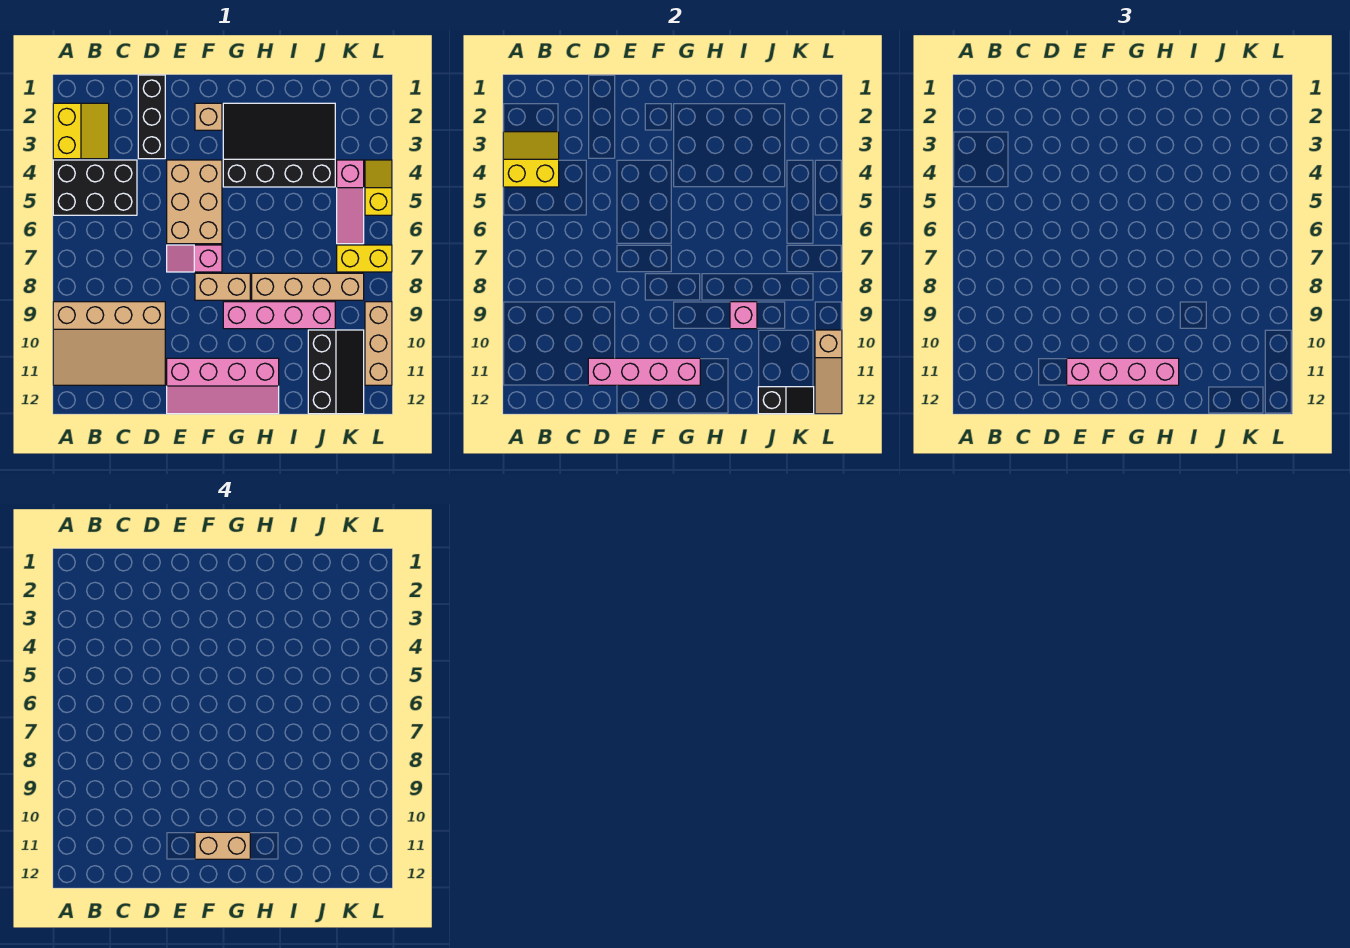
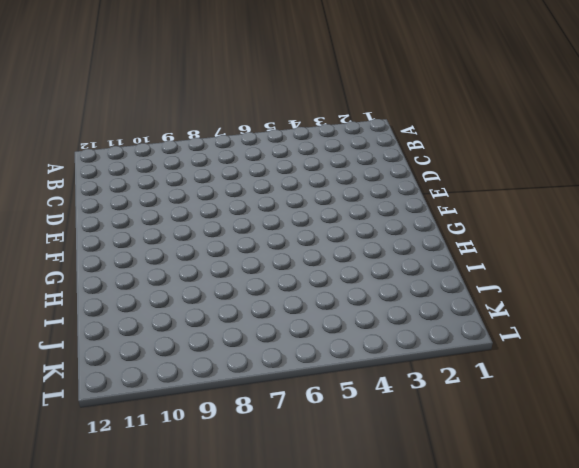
none -> yellow 2x2 slope [53,103,109,159]
none -> black 2x3 brick [53,160,137,215]
none -> tan 3x4 slope [53,302,165,385]

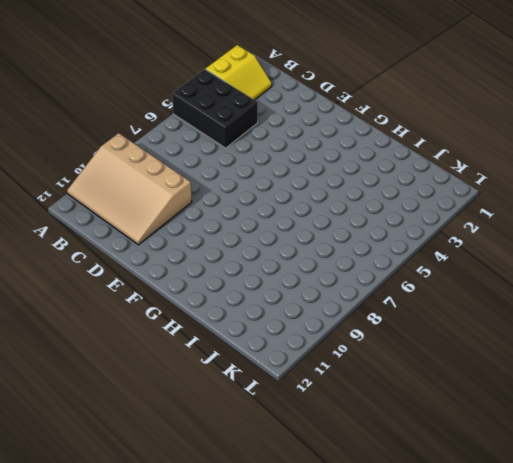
none -> black 1x3 brick [138,75,165,159]
none -> tan 2x3 brick [167,160,222,244]
none -> pink 1x2 slope [167,245,222,272]

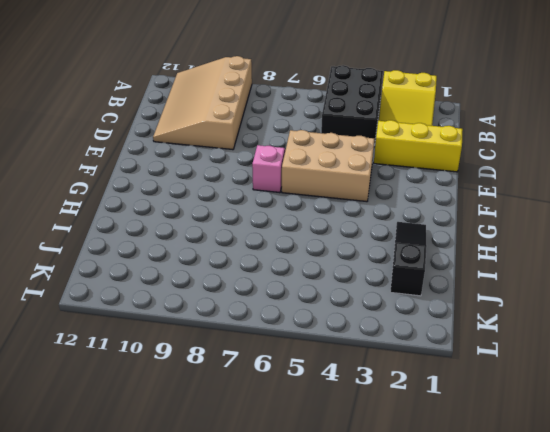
yellow 1x3 brick [374,120,463,172] -> black 1x3 brick [138,75,165,159]
black 1x3 slope [390,222,427,296] -> black 3x4 slope [223,103,335,187]
none -> pink 2x4 slope [167,358,279,414]
none -> tan 1x1 brick [195,103,222,130]
none -> tan 1x2 brick [195,273,250,300]

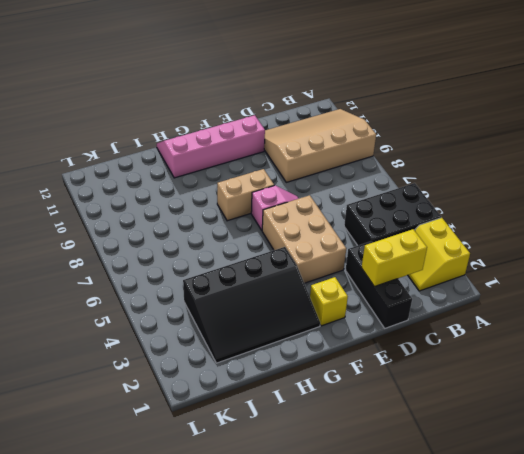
yellow 1x2 brick [361,229,427,287] -> yellow 1x2 brick moved to [337,245,392,272]
yellow 1x1 brick [310,277,348,326] -> tan 1x1 brick [195,103,222,130]
none -> pink 1x4 brick [223,302,335,329]
none -> tan 1x4 brick [252,273,364,300]
none -> black 2x3 slope [308,330,364,414]

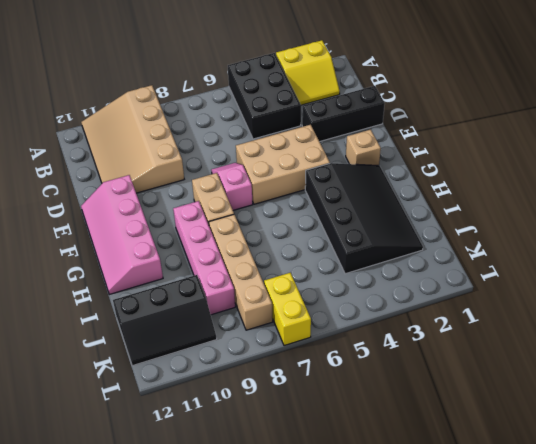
none -> pink 1x3 slope [337,160,364,244]
none -> yellow 1x2 slope [365,160,392,215]
none -> tan 1x3 brick [365,302,392,385]

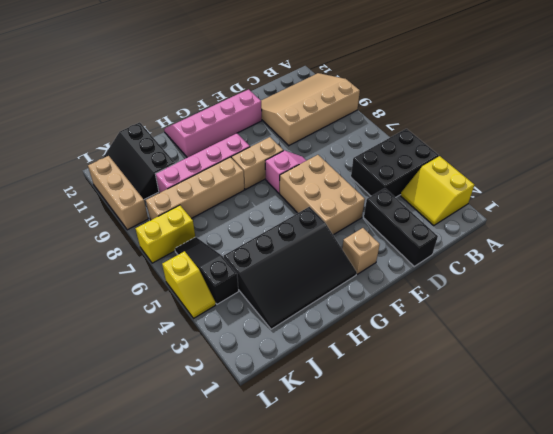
black 1x3 slope [175,237,239,304] -> pink 1x3 slope [337,160,364,244]
none -> yellow 2x2 slope [503,132,559,187]
none -> pink 1x4 brick [588,358,700,385]
none -> pink 1x1 brick [730,302,757,329]

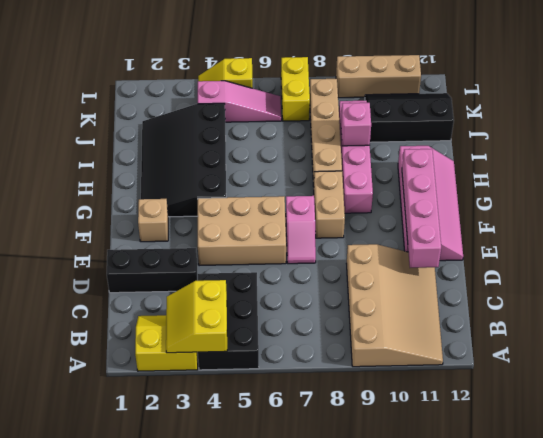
none -> black 1x2 slope [758,387,814,414]
none -> tan 1x3 slope [815,330,842,414]
none -> pink 1x4 brick [1067,358,1179,385]

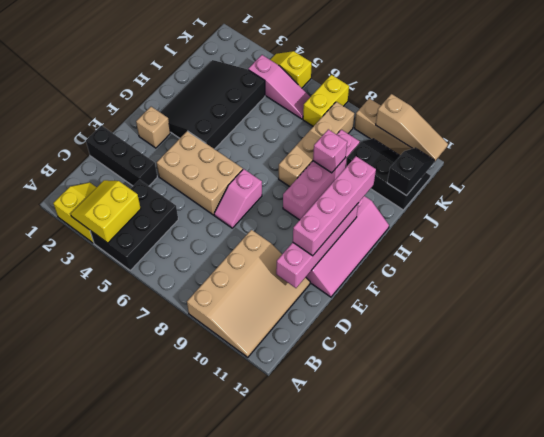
none -> tan 1x2 brick [195,273,250,300]
none -> tan 1x2 brick [195,832,250,859]

